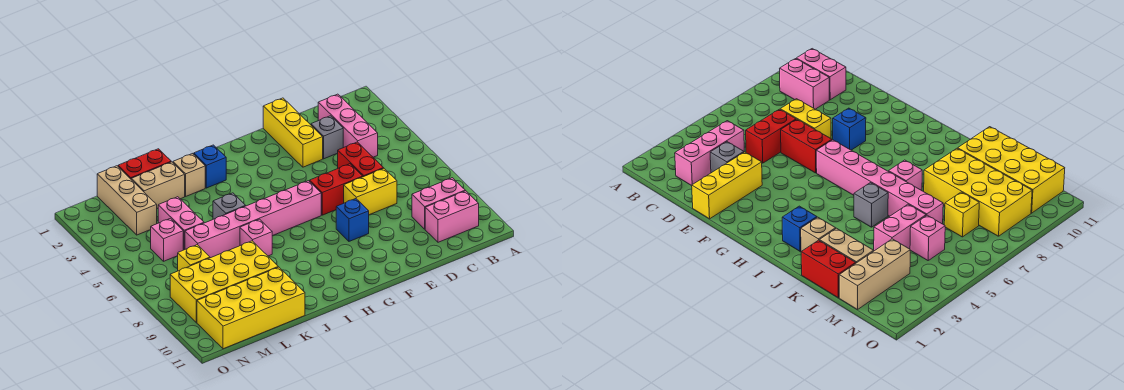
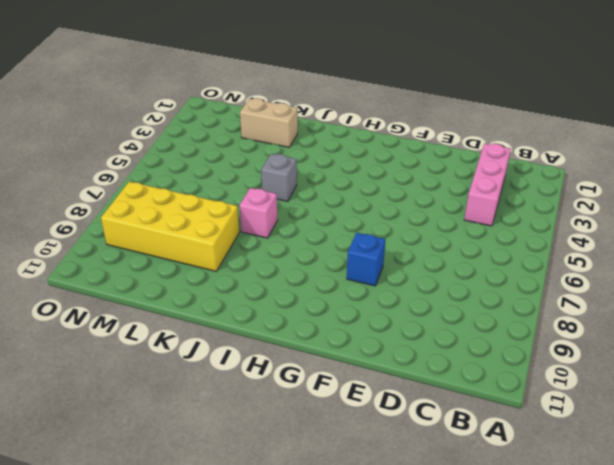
none -> pink 1x2 brick [412,178,465,229]
none -> pink 1x2 brick [425,191,479,242]
none -> grey 1x1 brick [311,116,343,159]

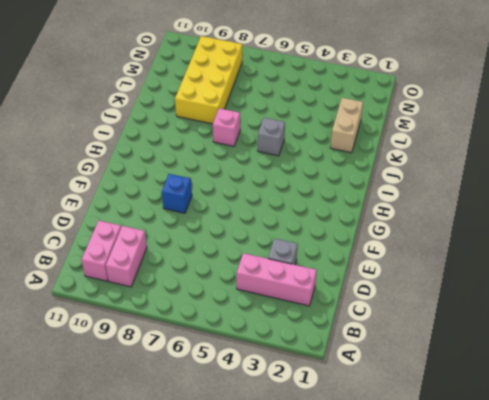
none -> red 1x2 brick [338,142,384,177]
none -> yellow 1x2 brick [344,169,397,215]
none -> yellow 1x3 brick [263,98,323,167]

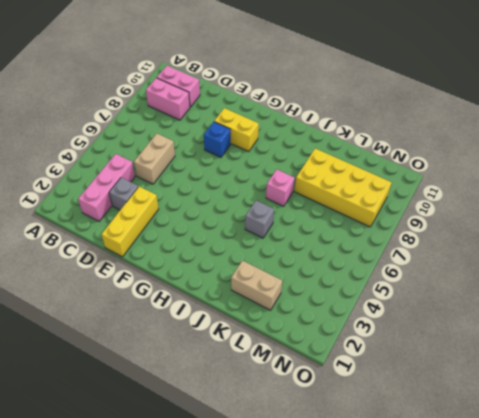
tan 1x2 brick [134,134,175,184] -> red 1x2 brick [338,142,384,177]
yellow 1x2 brick [214,108,259,151] -> yellow 1x2 brick moved to [344,169,397,215]
none -> red 1x2 brick [310,164,363,215]
none -> pink 1x6 brick [185,181,321,258]
none -> blue 1x1 brick [194,145,226,188]

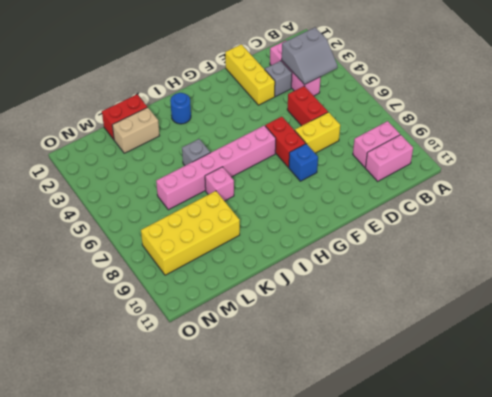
grey 2x2 slope [282,27,337,85] -> none
red 1x2 brick [265,117,306,167] -> red 1x2 brick turned to [310,164,363,215]
blue 1x1 round brick [170,93,191,124] -> blue 1x1 brick [194,145,226,188]
none -> tan 1x1 brick [173,154,205,196]
none -> yellow 2x4 brick [197,267,305,349]
none -> pink 1x2 brick [158,197,204,250]

